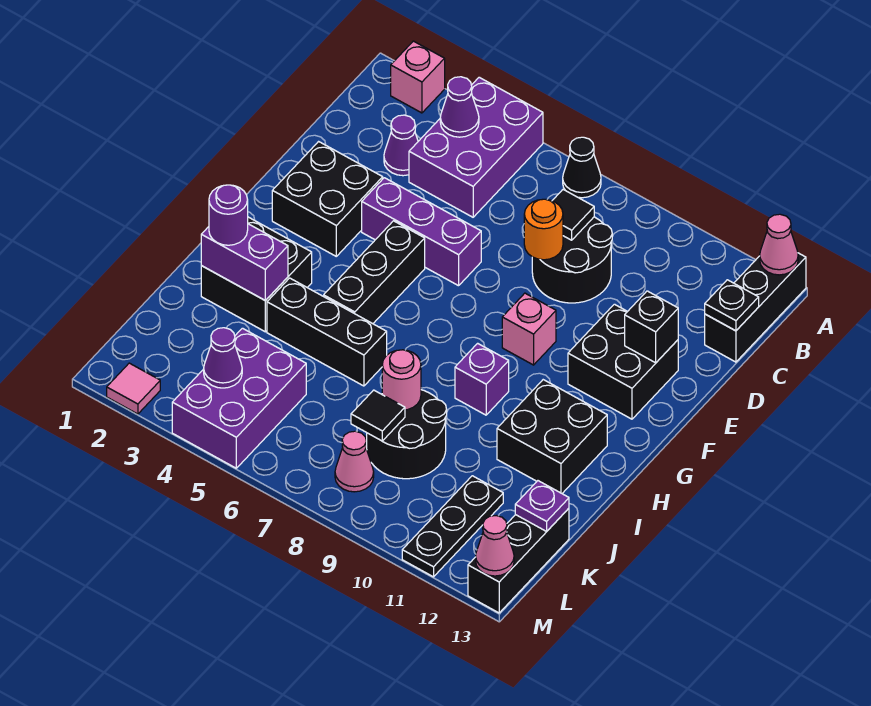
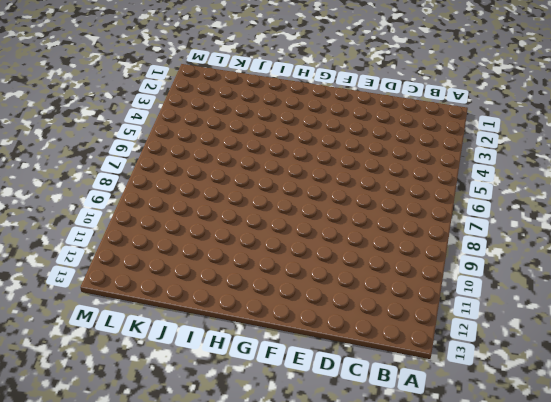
none -> pink 1x1 brick [391,41,445,113]
none -> purple 2x3 brick [409,77,543,217]
none -> black 1x1 cone [563,137,601,198]
none -> black 1x3 brick [705,253,806,362]

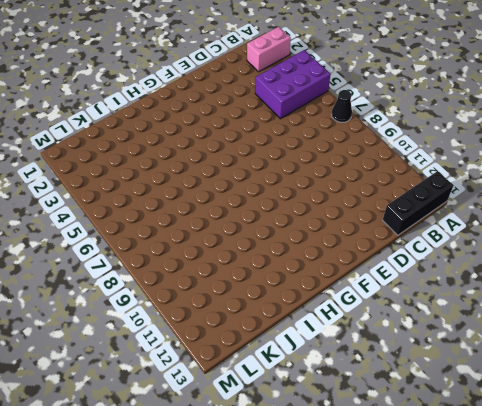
pink 1x2 brick [247,27,291,72] -> pink 1x1 brick [391,41,445,113]
none -> purple 1x1 cone [384,115,418,176]
none -> black 2x2 round brick [532,217,612,303]
none -> black 2x2 brick [272,142,383,256]
none -> purple 1x3 brick [362,178,481,286]

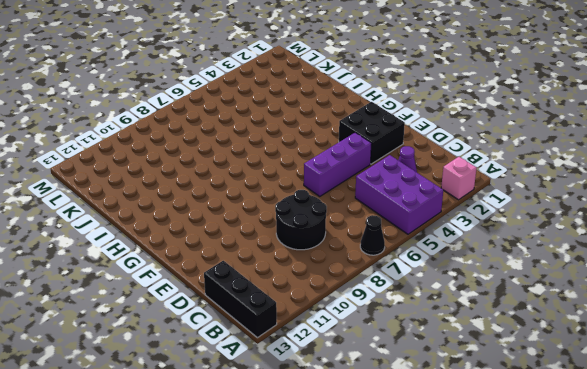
none -> black 2x2 brick [568,304,678,419]
none -> black 1x3 brick [324,221,425,324]
none -> pink 1x1 brick [502,293,556,365]
none -> black 2x2 brick [201,217,312,332]

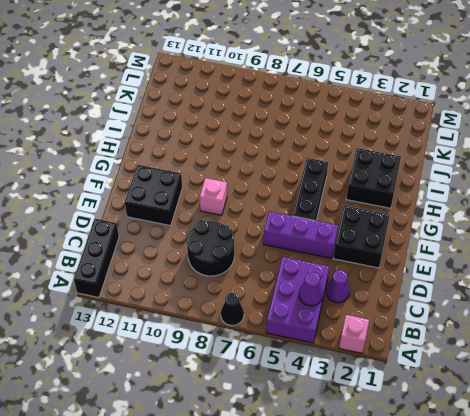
none -> purple 1x1 brick [455,343,509,415]
none -> black 2x2 brick [497,380,607,493]
none -> black 1x3 brick [267,278,387,386]
none -> black 2x2 round brick [367,390,447,479]

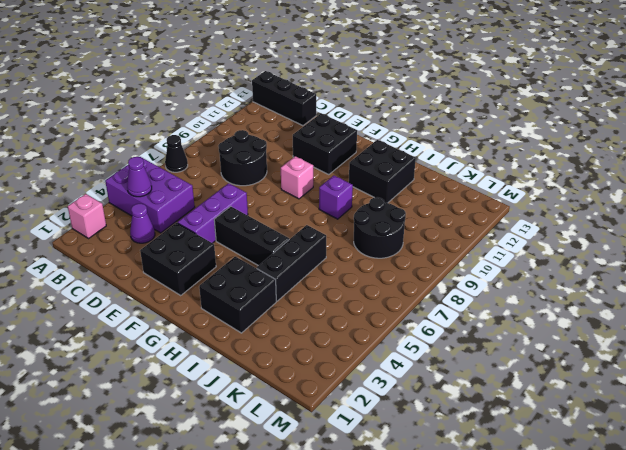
none -> purple 2x3 brick [172,328,306,468]
none -> black 1x3 plate [402,476,503,577]
none -> black 1x3 brick [468,508,569,613]
none -> pink 1x1 cone [335,431,374,492]

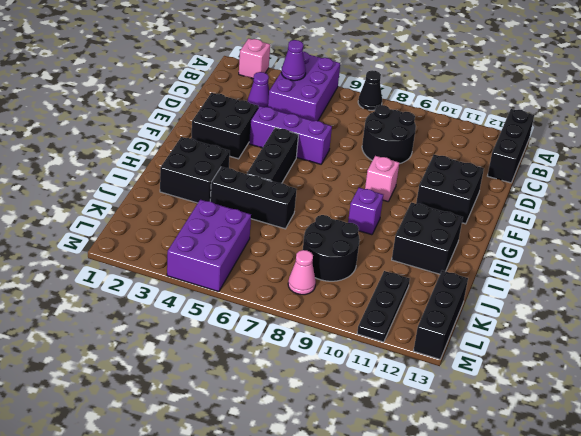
none -> pink 1x1 tile [107,363,160,414]
none -> pink 1x1 cone [760,214,798,275]
none -> black 1x1 tile [552,190,594,240]
none -> black 1x1 plate [705,280,759,331]

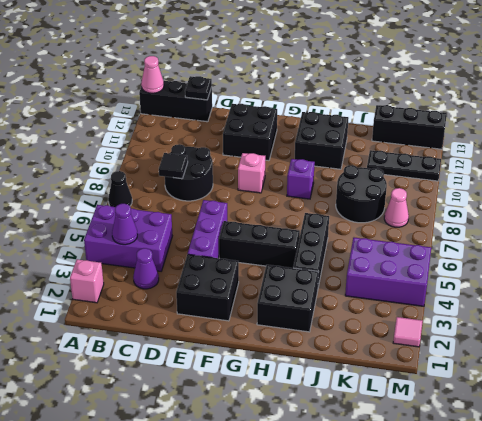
none -> orange 1x1 round brick [524,199,563,260]
none -> black 1x1 brick [625,291,678,363]
none -> purple 1x2 brick [201,224,288,301]
none -> pink 1x1 round brick [382,350,421,410]

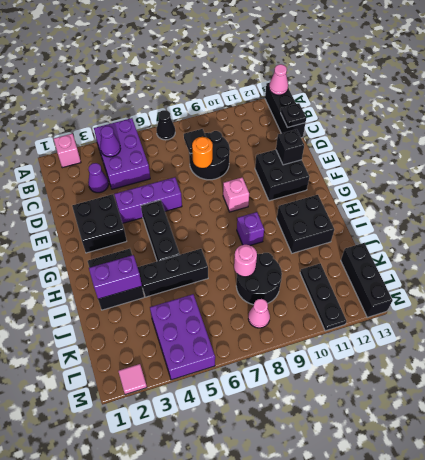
none -> black 1x1 tile [351,390,405,441]
none -> purple 1x1 plate [515,481,569,531]
none -> purple 1x1 cone [204,328,242,388]
none -> pink 1x1 cone [476,516,514,576]

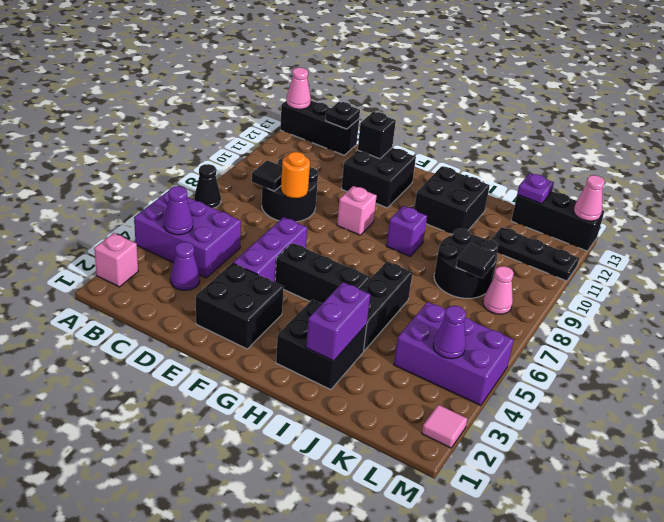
none -> pink 1x1 round brick [382,350,421,410]
none -> purple 1x1 round brick [209,185,248,245]

